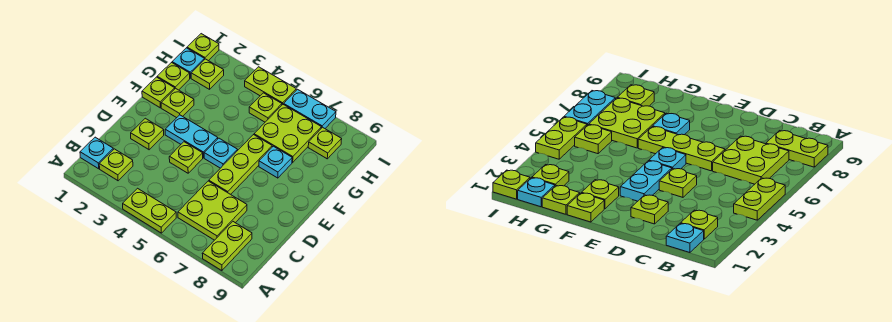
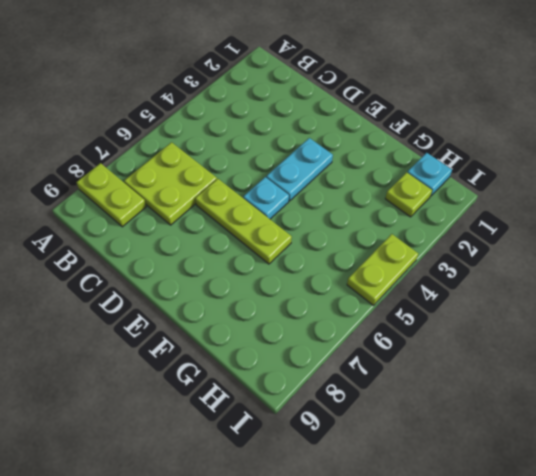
none -> lime 1x2 plate [123,188,176,233]
none -> cyan 1x1 plate [80,137,113,169]
none -> lime 1x1 plate [99,149,133,181]

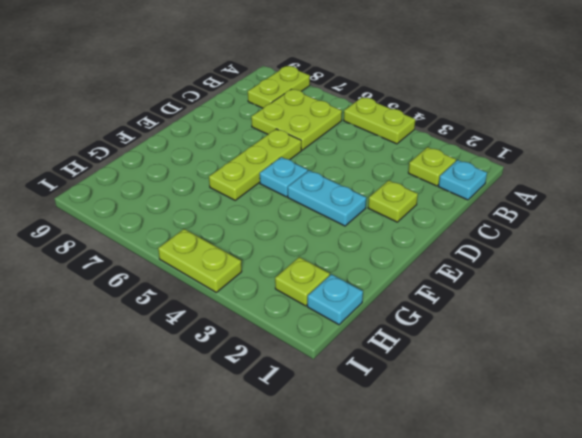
none -> lime 1x1 plate [169,142,203,173]
none -> lime 1x1 plate [142,77,175,108]
none -> lime 1x1 plate [161,88,194,118]

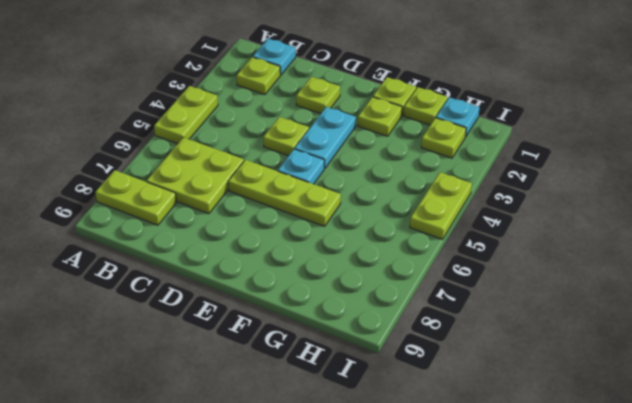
none -> cyan 1x1 plate [259,146,292,178]
none -> lime 2x2 plate [254,104,322,162]
none -> lime 1x1 plate [249,93,282,122]

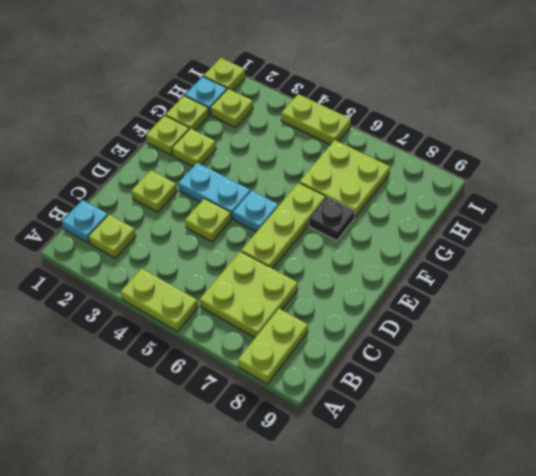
black 1x1 plate [309,197,355,241] -> cyan 1x1 plate [259,146,292,178]
none -> lime 1x1 plate [249,93,282,122]
none -> lime 1x1 plate [308,127,342,159]
none -> cyan 1x2 plate [284,89,336,128]

